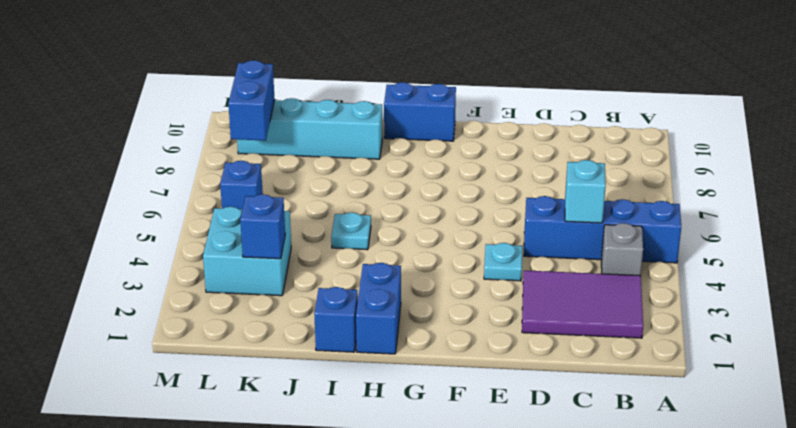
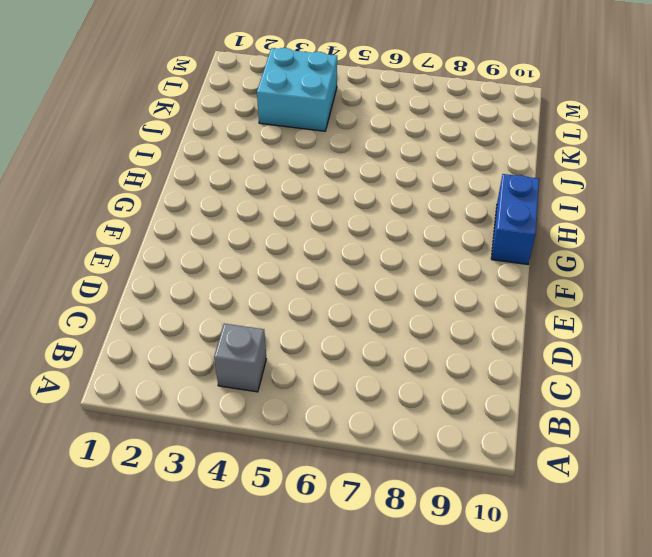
none -> blue 1x4 brick [524,196,681,263]
none -> purple 2x3 tile [522,270,643,338]
none -> cyan 1x1 plate [484,243,523,281]

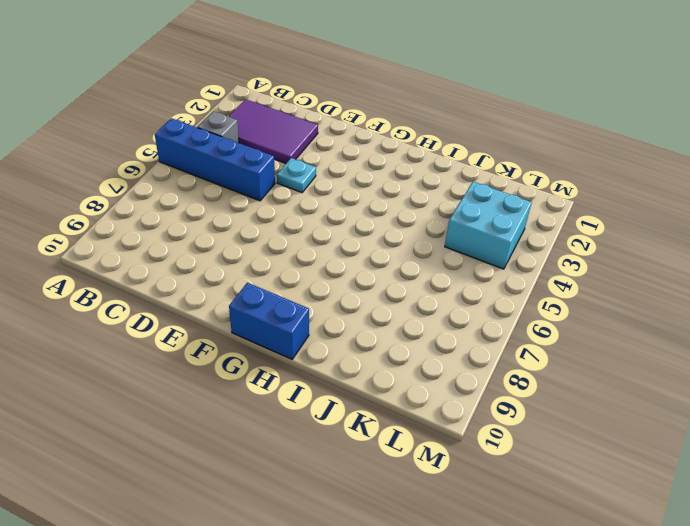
none -> blue 1x2 brick [356,263,401,354]
none -> blue 1x1 brick [314,287,358,352]
none -> cyan 1x1 plate [331,212,371,250]

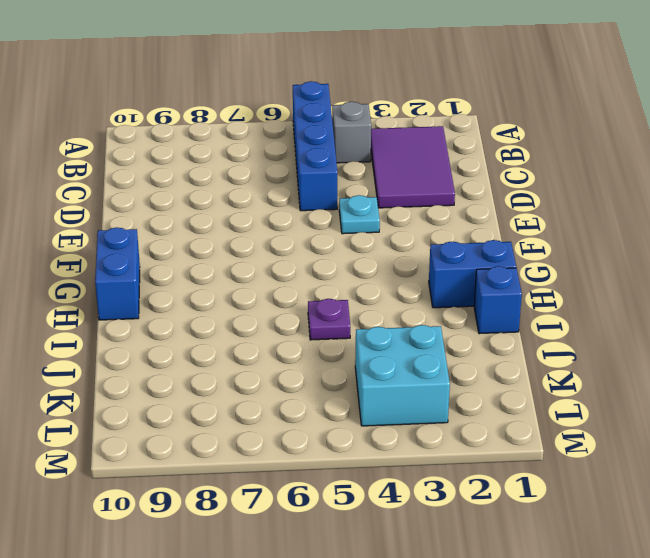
purple 1x1 plate [308,299,350,340] -> cyan 1x1 plate [331,212,371,250]
none -> cyan 1x4 brick [237,98,382,159]
none -> blue 1x1 brick [220,161,263,209]
none -> cyan 1x1 brick [565,160,606,223]

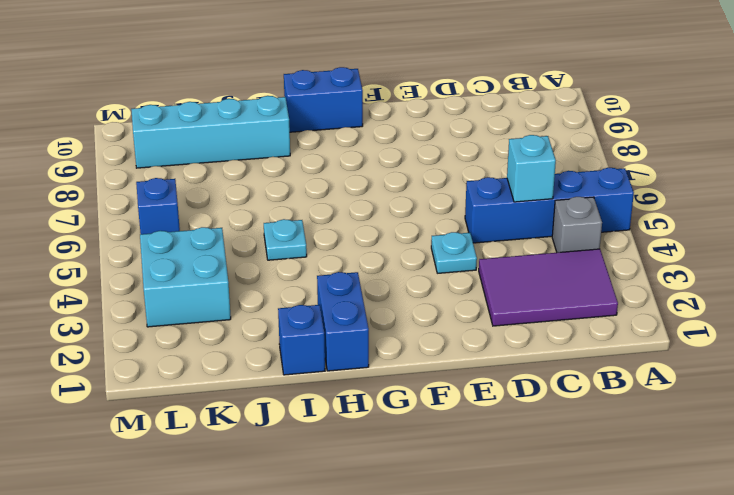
none -> blue 1x1 brick [240,194,285,259]
none -> blue 1x2 brick [228,60,275,141]

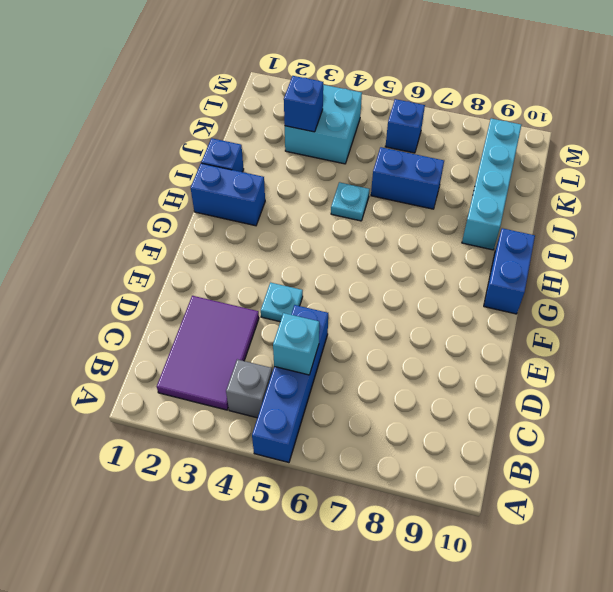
blue 1x2 brick [371,147,444,209] -> blue 1x2 brick moved to [228,60,275,141]

